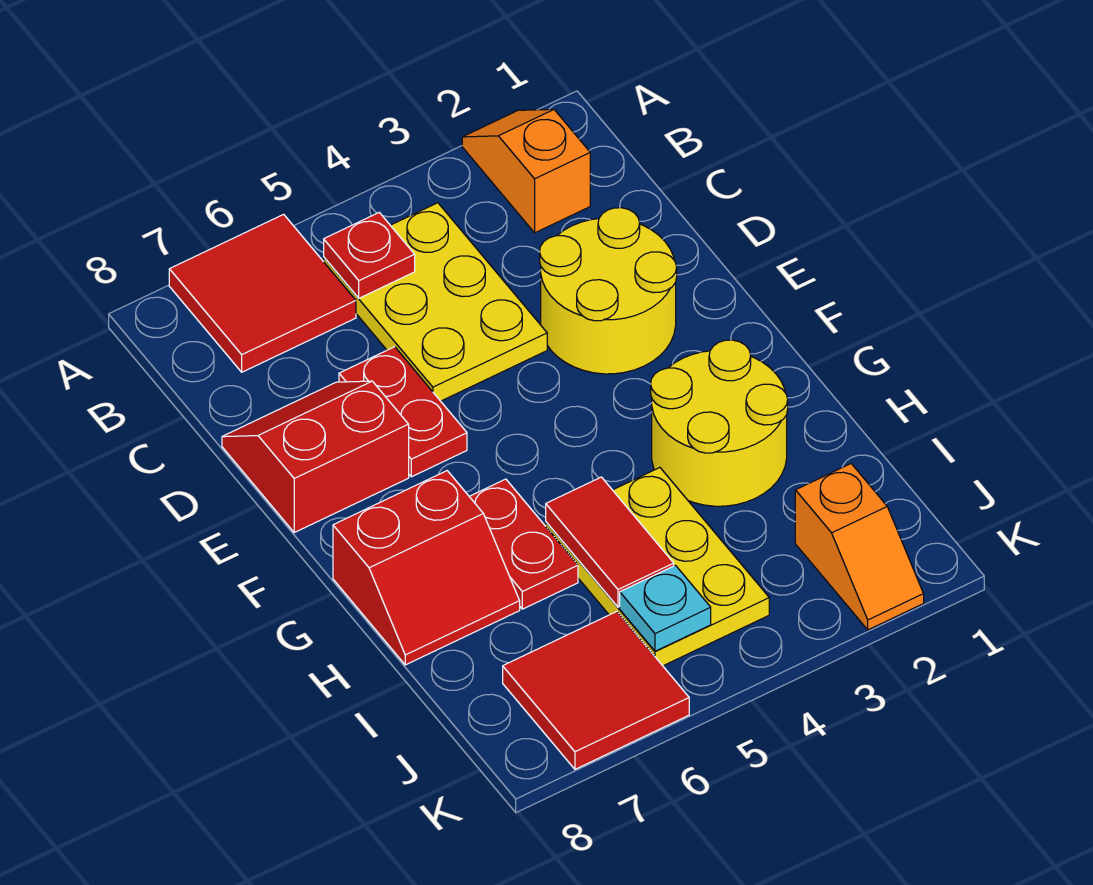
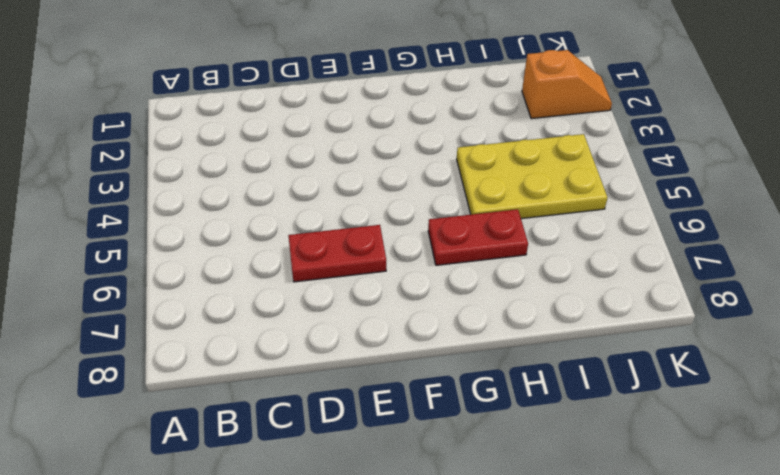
none -> orange 1x2 slope [462,109,590,233]
none -> red 2x2 tile [169,214,356,372]
none -> yellow 2x3 plate [324,203,547,401]

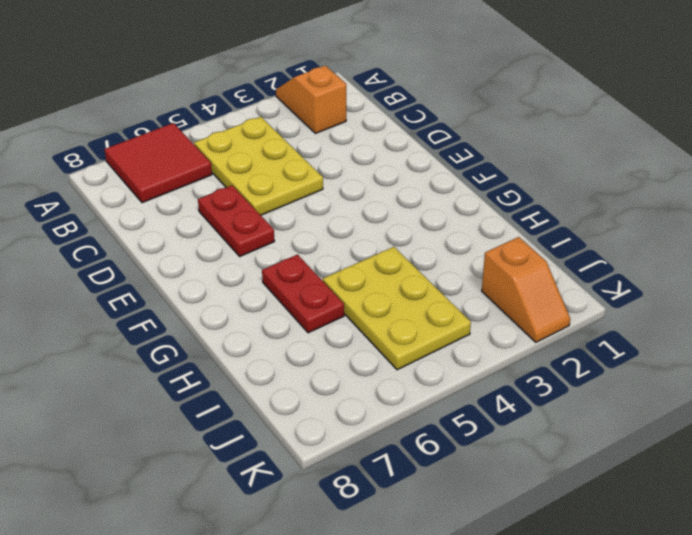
none -> yellow 2x2 round brick [540,208,677,374]
none -> red 2x2 slope [222,381,409,532]
none -> yellow 2x2 round brick [651,340,788,506]

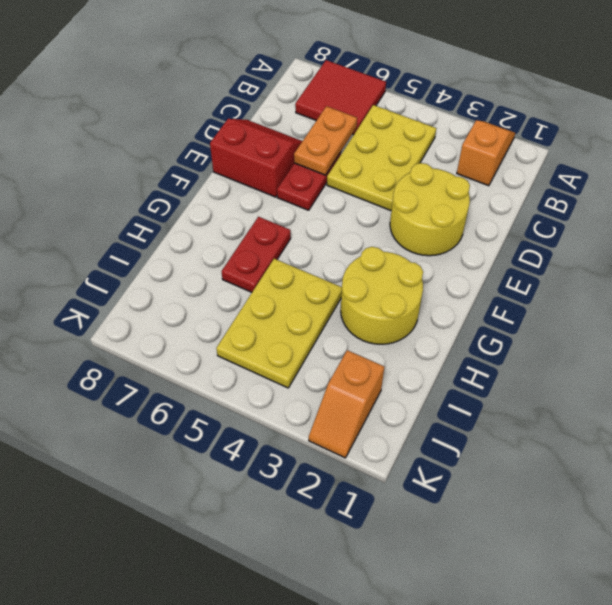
orange 1x2 plate [294,106,357,175] -> none
none -> red 2x2 slope [333,471,520,665]
none -> red 2x2 tile [503,612,689,769]
none -> red 1x1 plate [324,213,415,298]

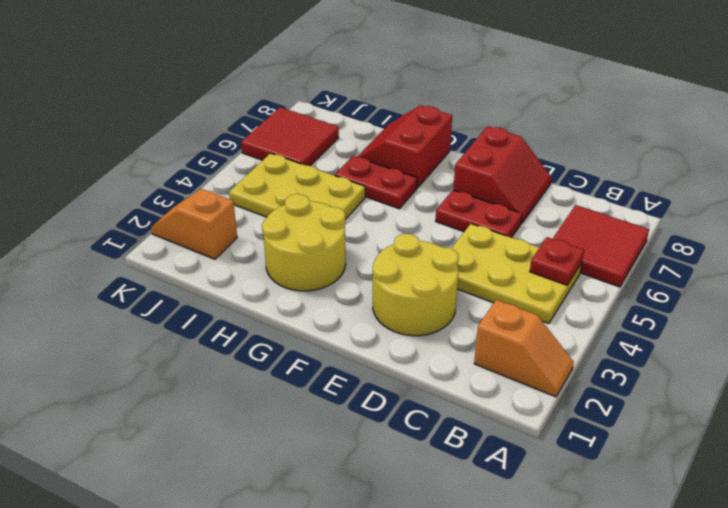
none -> red 1x2 tile [546,477,674,607]
none -> cyan 1x1 plate [620,565,711,651]

